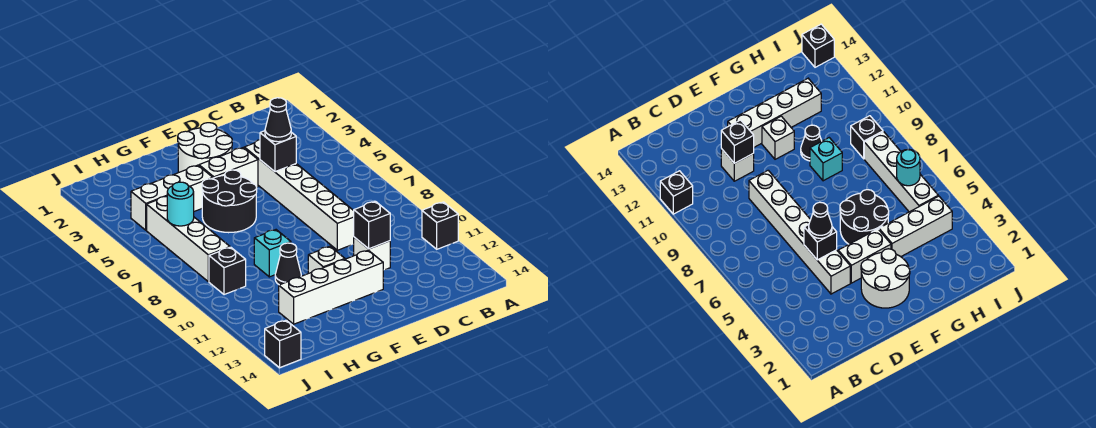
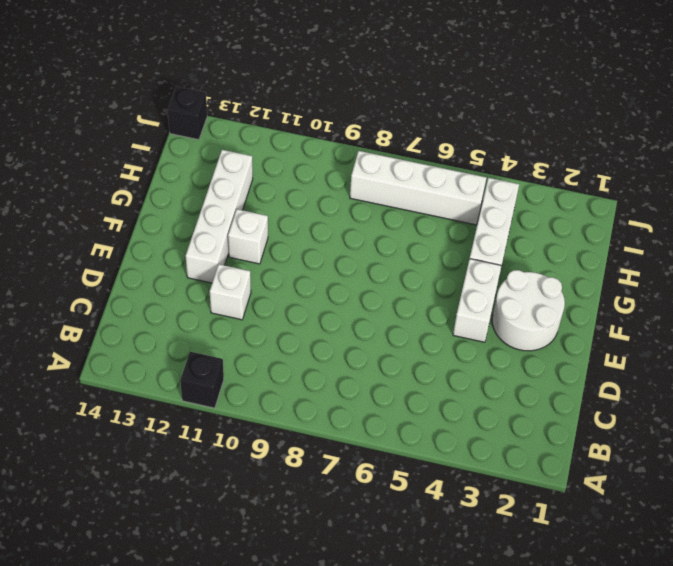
none -> white 1x6 brick [244,140,354,250]
none -> black 2x2 round brick [202,170,257,233]
none -> cyan 1x1 brick [254,230,291,277]

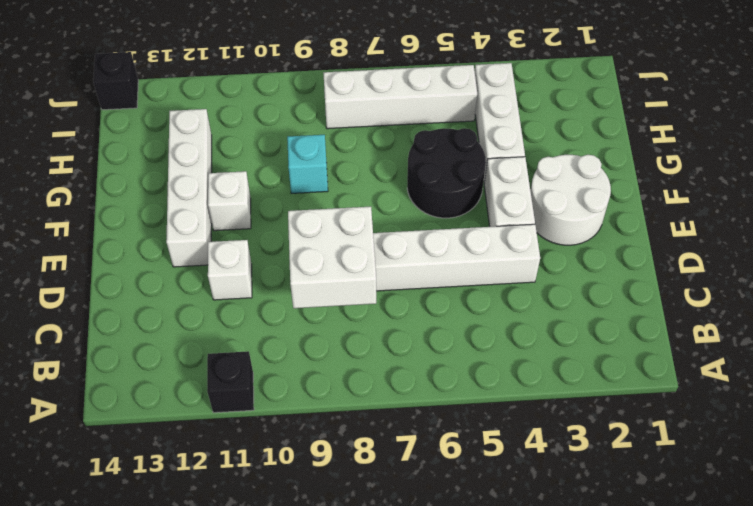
white 2x2 brick [288,207,376,308] -> none
none -> black 1x1 cone [275,243,301,285]
none -> black 1x1 brick [209,247,246,295]
none -> black 1x1 brick [260,131,296,172]

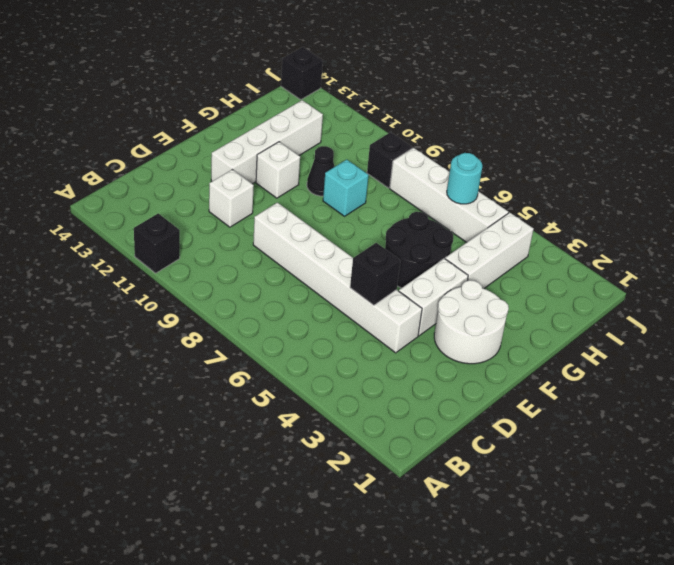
none -> black 1x1 brick [354,201,390,249]
none -> black 1x1 cone [265,98,291,142]

